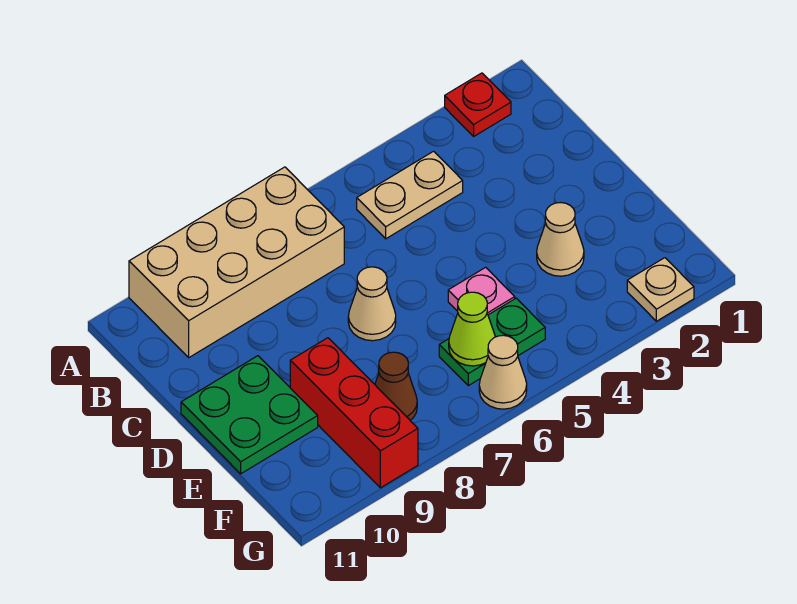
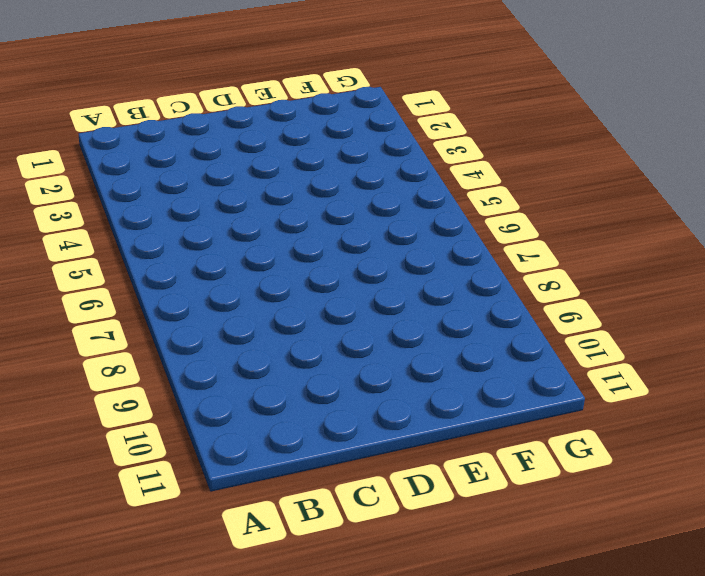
none -> red 1x1 plate [445,73,511,136]
none -> tan 2x4 brick [129,167,344,357]
none -> tan 1x2 plate [357,151,463,239]

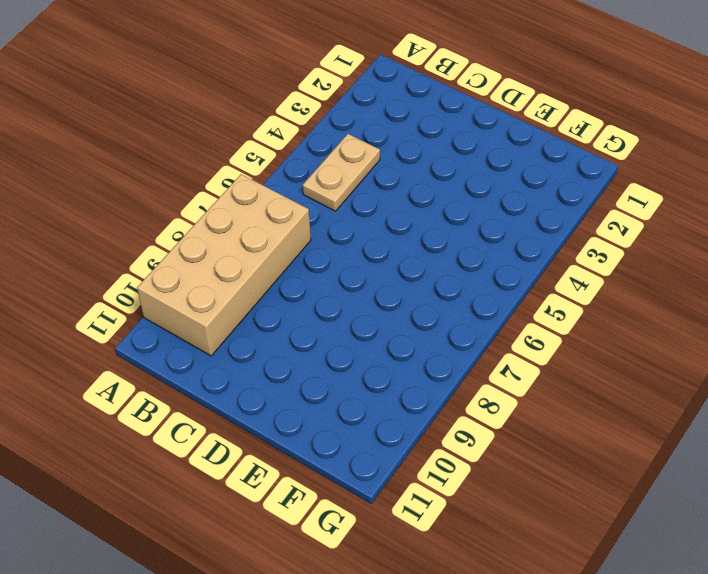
none -> red 1x1 plate [445,73,511,136]
none -> tan 1x1 cone [348,267,396,341]
none -> green 2x2 plate [181,356,318,474]

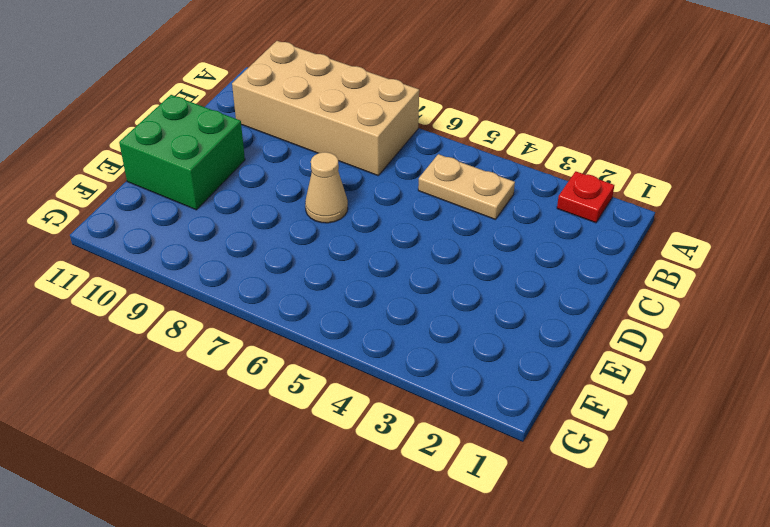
green 2x2 brick [119,95,245,210] -> green 2x2 plate [181,356,318,474]
none -> tan 1x1 cone [537,203,584,276]
none -> pink 1x1 plate [448,267,515,315]
none -> red 1x3 brick [290,338,418,488]

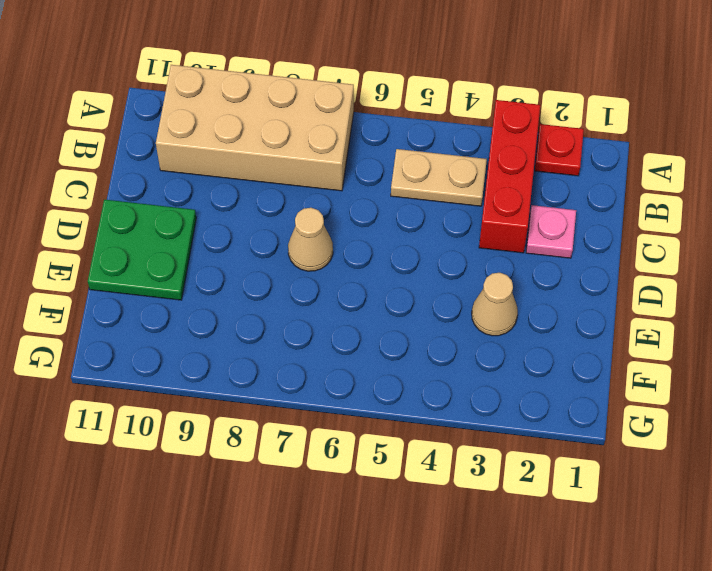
red 1x3 brick [479,100,540,253] -> red 1x3 brick moved to [290,338,418,488]
pink 1x1 plate [526,205,576,258] -> pink 1x1 plate moved to [448,267,515,315]
none -> green 1x2 plate [439,298,545,386]
none -> brown 1x1 cone [375,352,417,420]
none -> tan 1x1 plate [627,258,694,321]

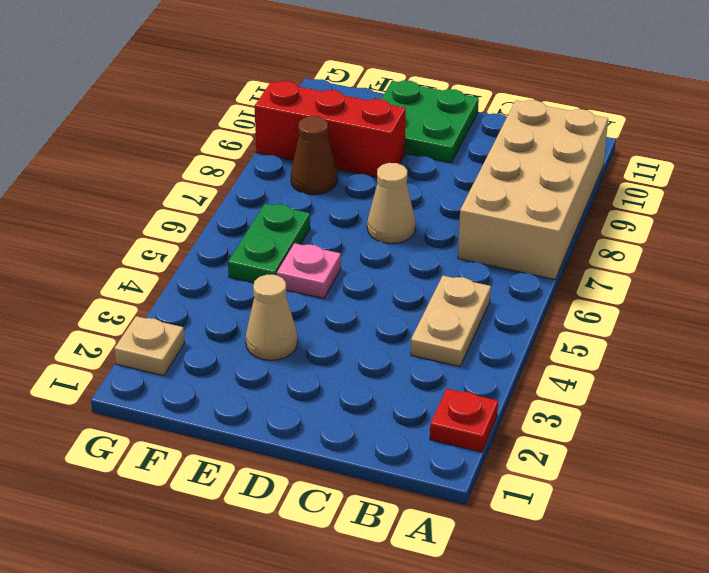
none -> tan 1x1 cone [479,335,527,409]
none -> lime 1x1 cone [449,292,495,366]

